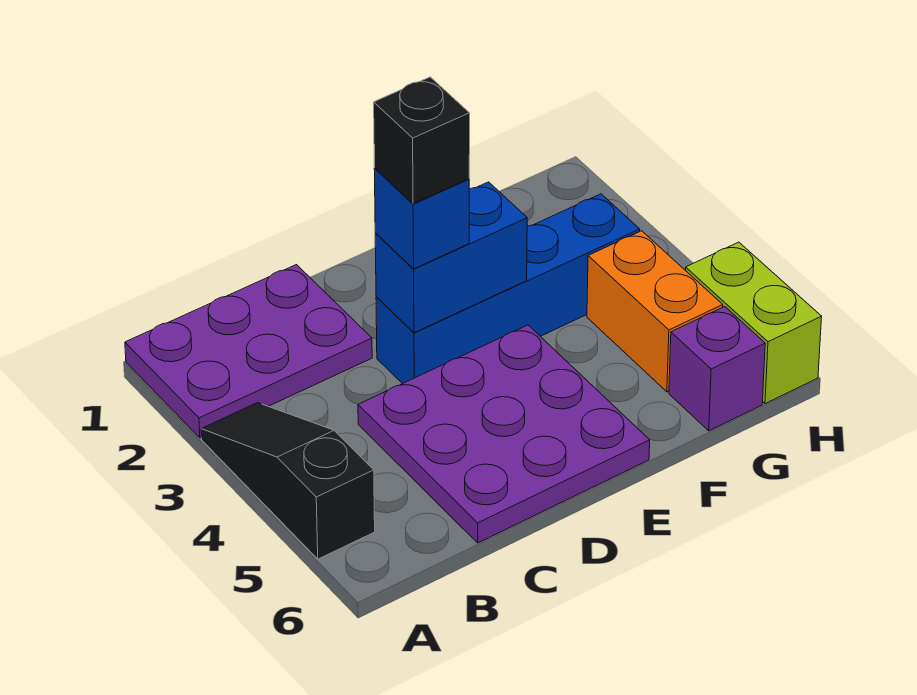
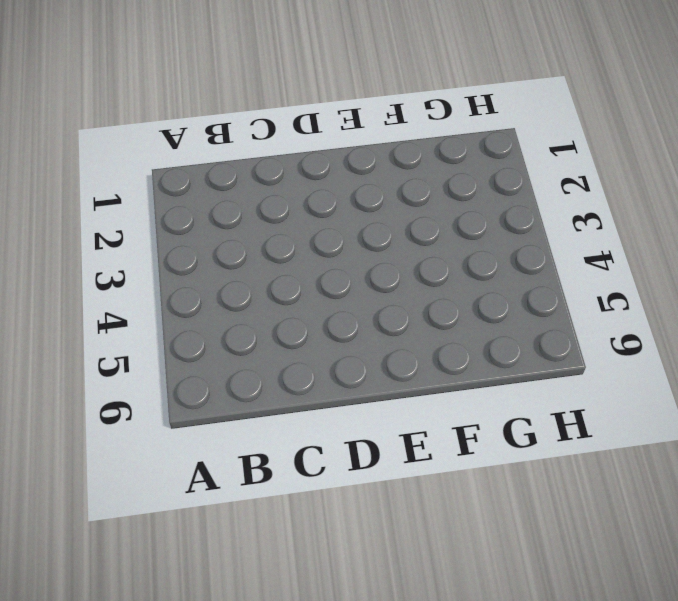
none -> purple 2x3 plate [125,265,372,438]
none -> black 1x3 slope [201,403,375,559]

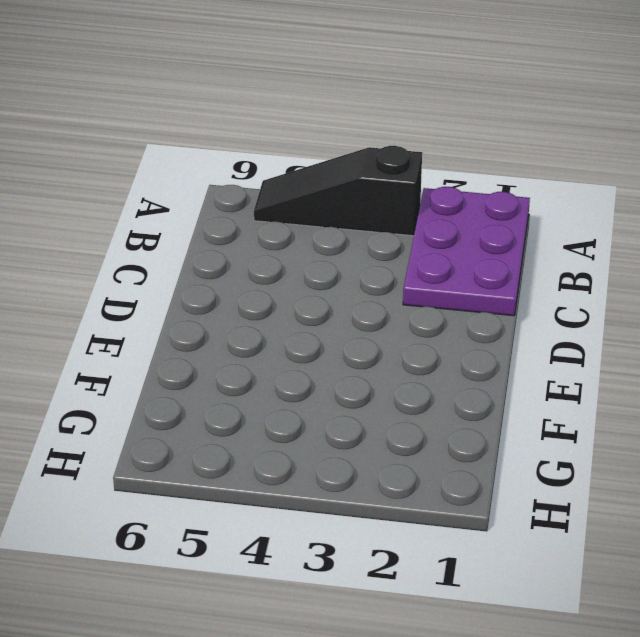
black 1x3 slope [254,146,422,236] -> black 1x3 slope turned to [201,403,375,559]
none -> purple 3x3 plate [358,325,650,543]
none -> blue 1x4 brick [376,194,640,384]

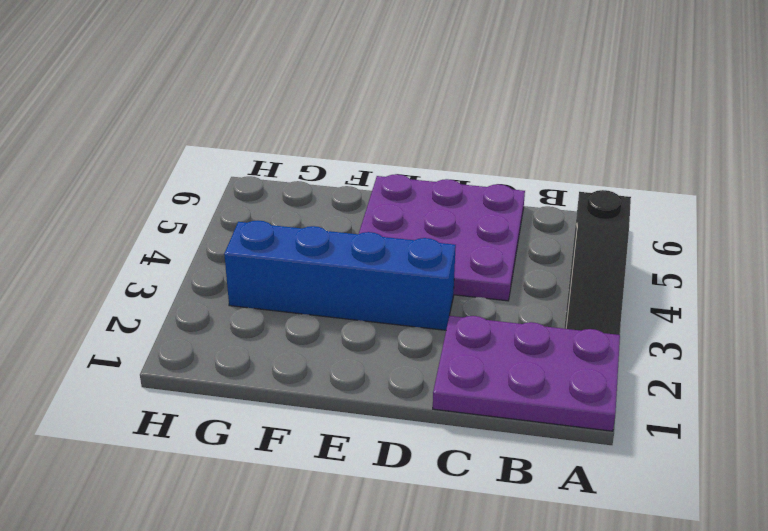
none -> orange 1x2 brick [587,231,723,392]
none -> purple 1x1 brick [669,307,765,431]

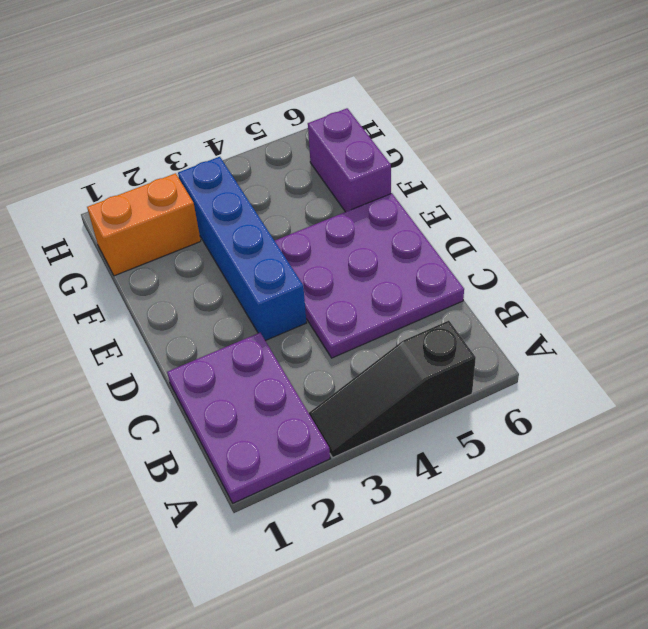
purple 1x2 brick [308,108,391,212] -> purple 1x1 brick [669,307,765,431]
orange 1x2 brick [87,173,201,276] -> orange 1x2 brick moved to [587,231,723,392]
none -> lime 1x2 brick [686,242,822,404]
none -> blue 1x2 brick [375,182,527,333]

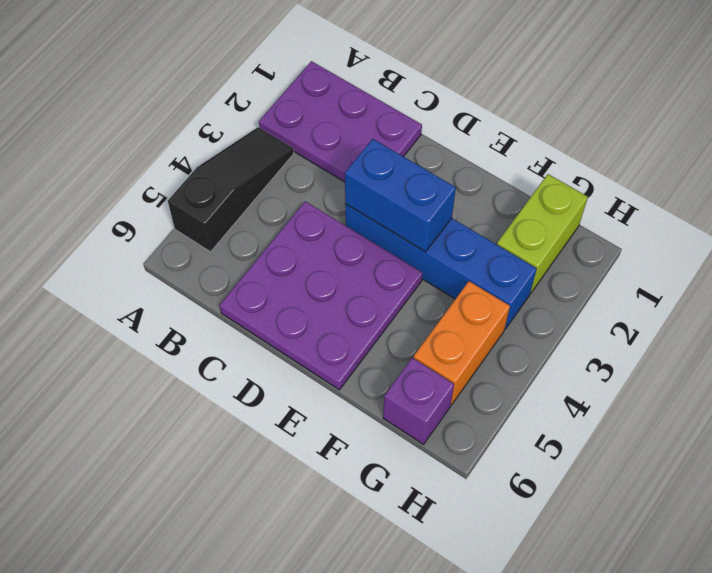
lime 1x2 brick [497,174,588,293] -> lime 1x2 brick moved to [686,242,822,404]
none -> blue 1x1 brick [374,168,469,269]
none -> black 1x1 brick [374,77,470,204]

